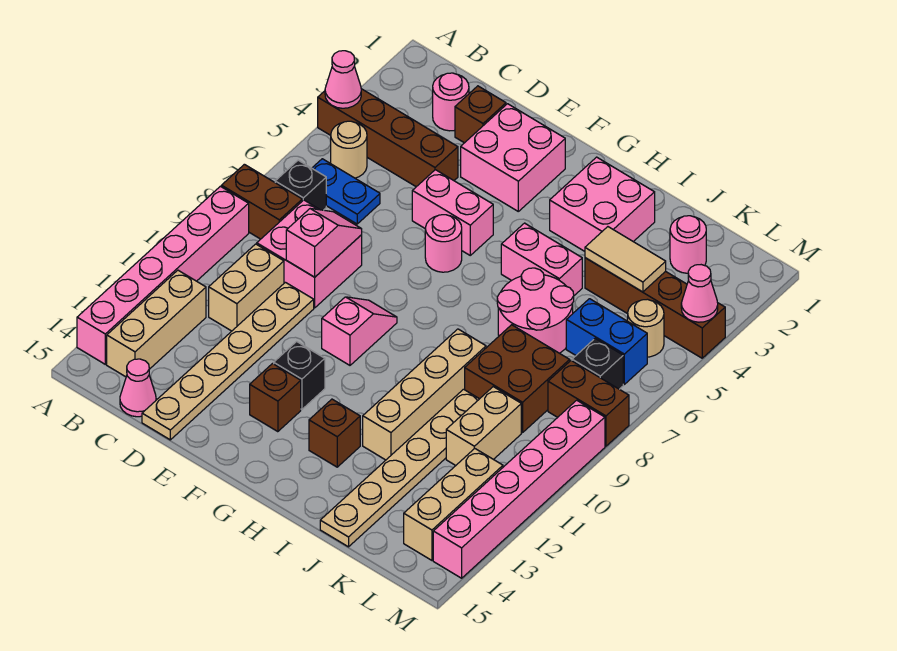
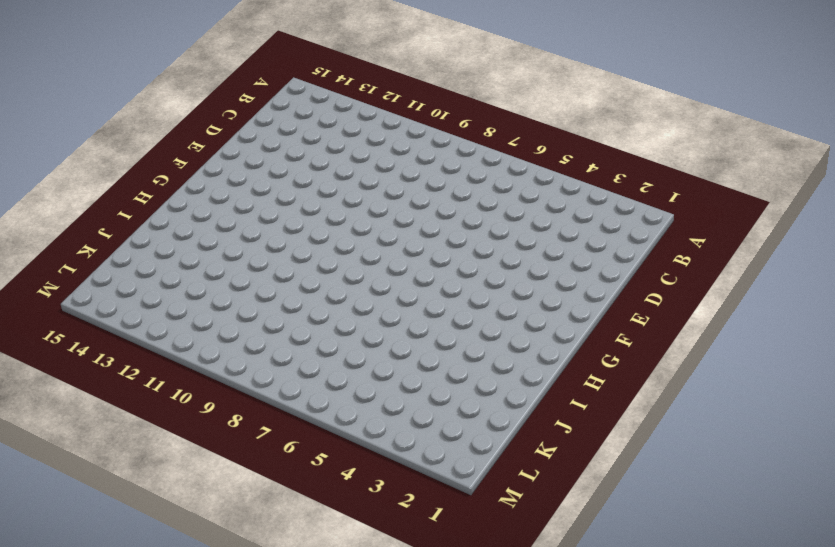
none -> brown 1x4 brick [318,89,458,187]
none -> brown 1x2 brick [221,164,302,239]
none -> pink 1x6 brick [77,186,249,364]
none -> tan 1x1 round brick [331,121,367,178]

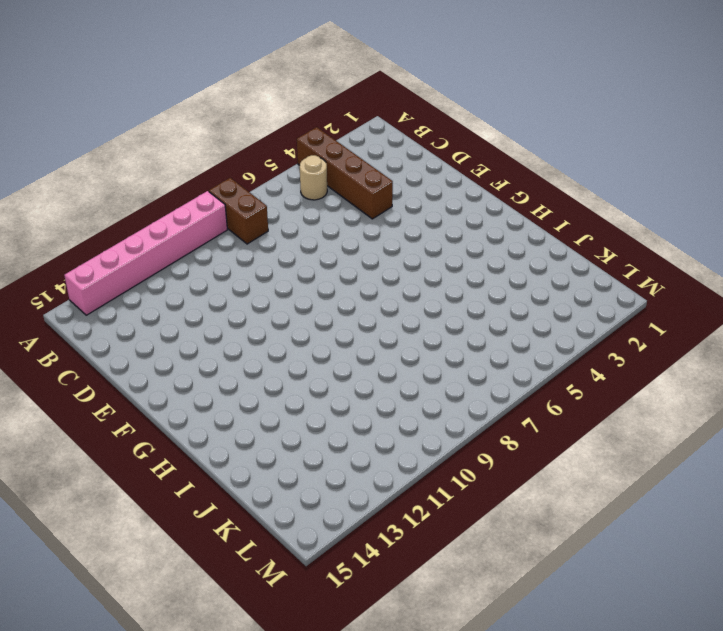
none -> blue 1x2 plate [312,159,380,224]
none -> black 1x1 brick [275,160,326,210]
none -> tan 1x3 brick [107,270,206,377]
none -> pink 1x1 round brick [433,73,469,131]

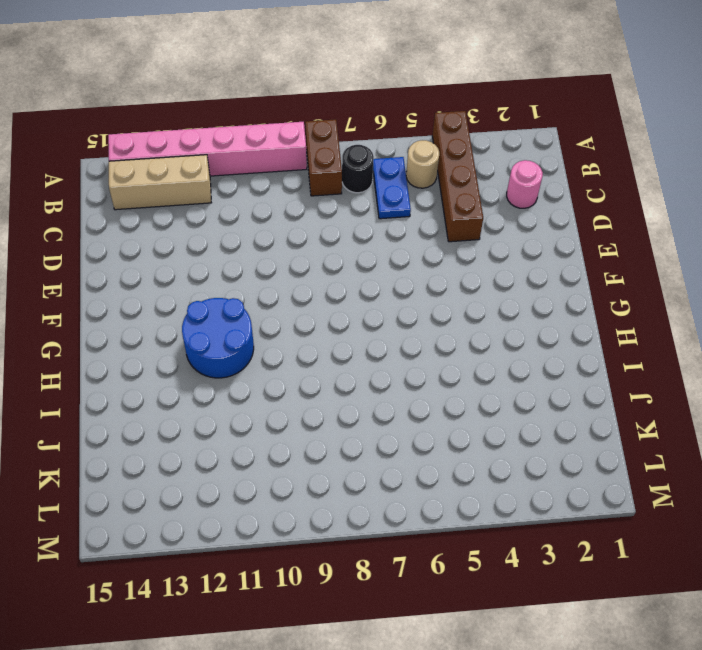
black 1x1 round brick [342,145,374,193] -> black 1x1 brick [275,160,326,210]
blue 2x2 round brick [182,298,254,378] -> none
none -> pink 2x2 brick [257,200,362,308]
none -> tan 1x2 brick [209,244,284,331]
none -> pink 1x1 cone [120,359,156,417]
none -> brown 1x1 brick [455,86,506,143]

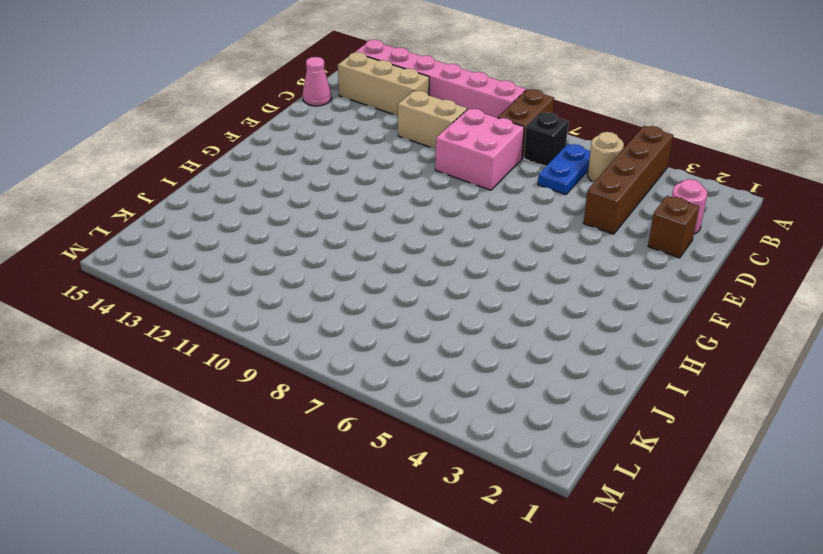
none -> tan 1x6 plate [142,282,314,440]
none -> pink 2x2 brick [461,104,565,211]
none -> pink 1x2 brick [412,170,493,255]
none -> pink 1x1 round brick [425,215,462,272]

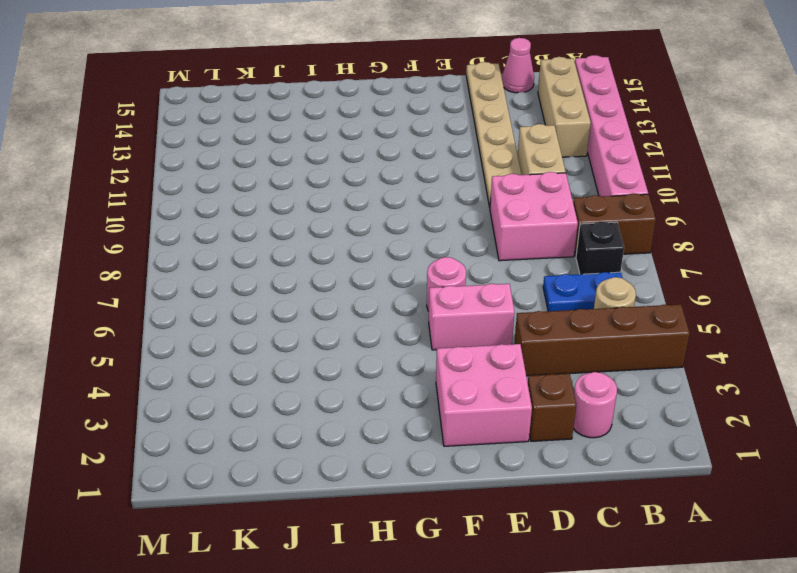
none -> pink 1x2 slope [322,297,397,365]
none -> black 1x1 brick [274,341,325,409]
none -> brown 1x1 brick [250,364,301,432]
none -> pink 2x2 brick [550,157,655,251]

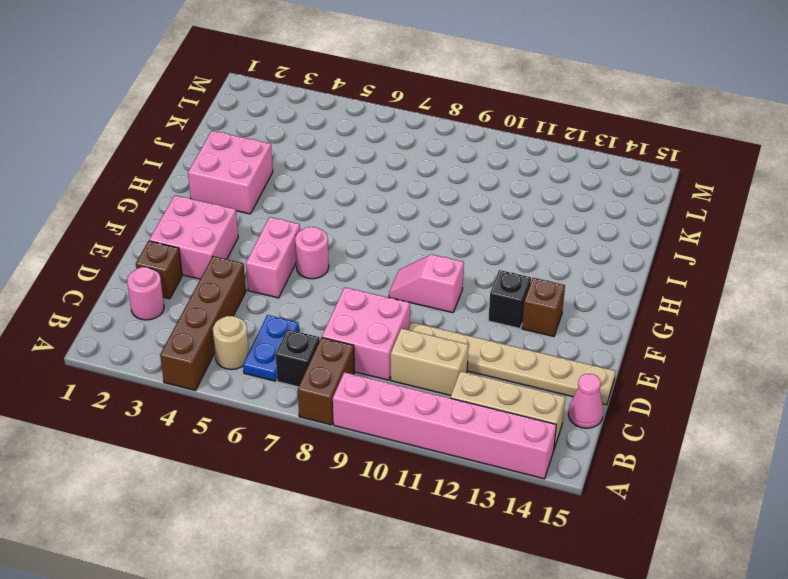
none -> pink 1x2 brick [501,223,582,295]
none -> brown 1x1 brick [309,399,360,467]
none -> pink 2x2 round brick [497,268,574,353]
none -> tan 1x4 brick [363,329,486,460]

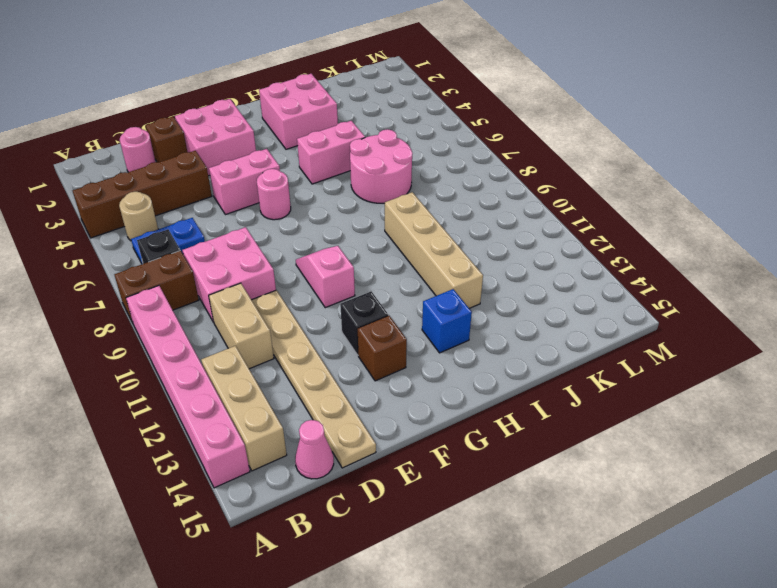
blue 1x1 brick [422,289,472,353] -> brown 1x1 brick [309,399,360,467]
none -> brown 1x4 brick [585,258,725,358]
none -> brown 2x2 brick [465,325,570,433]
none -> tan 1x6 plate [320,389,479,547]
none -> pink 1x1 round brick [670,216,706,273]

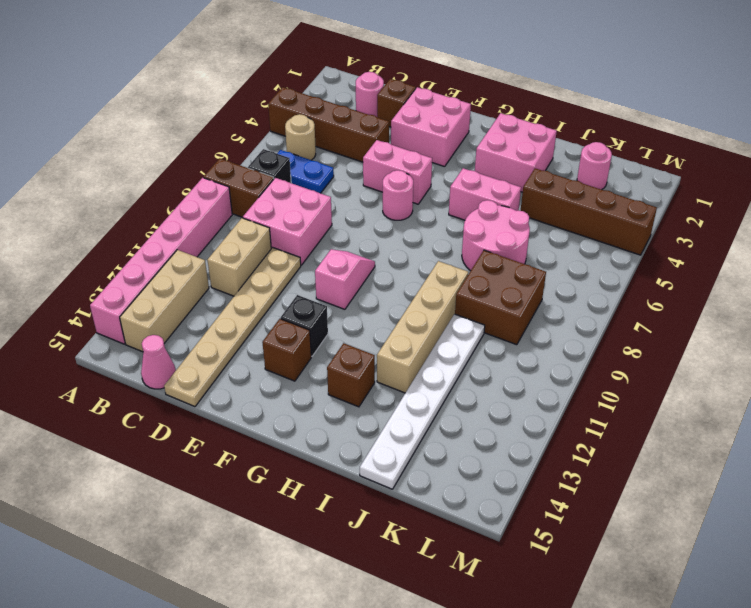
white 1x6 plate [360,314,485,489] -> tan 1x6 plate [320,389,479,547]
none -> blue 1x2 brick [566,299,647,384]
none -> tan 1x2 brick [446,387,521,465]
none -> tan 1x1 round brick [628,299,664,357]
none -> black 1x1 brick [572,339,623,389]

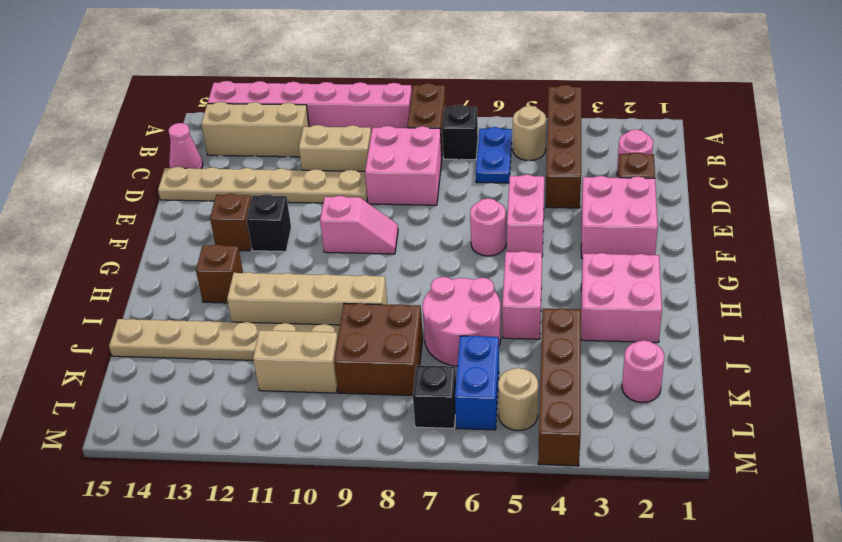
none -> brown 1x2 brick [548,361,629,446]
none -> tan 1x3 brick [404,448,503,560]
none -> pink 1x6 brick [433,400,605,578]
none -> pink 1x1 cone [325,51,361,108]

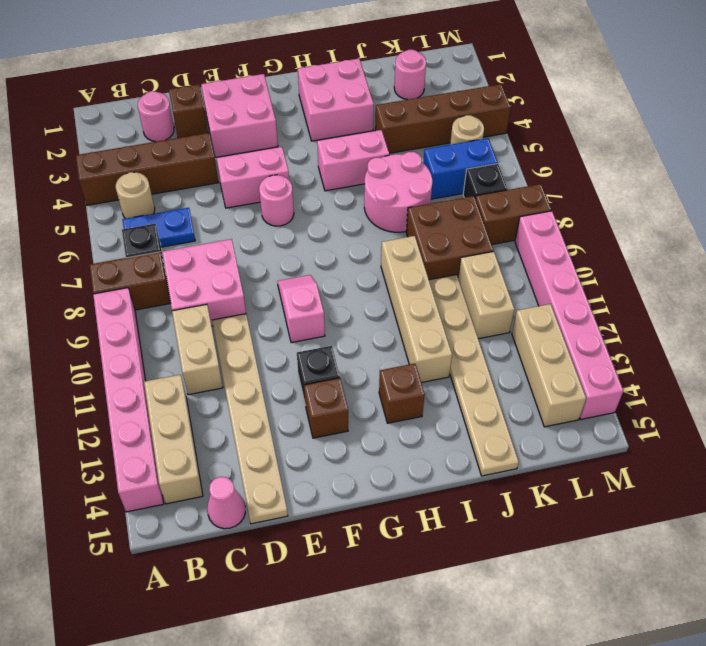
none -> pink 1x1 cone [325,51,361,108]
none -> pink 1x2 slope [286,209,362,277]
none -> tan 1x2 tile [585,227,666,292]
none -> pink 1x1 cone [681,265,718,322]

